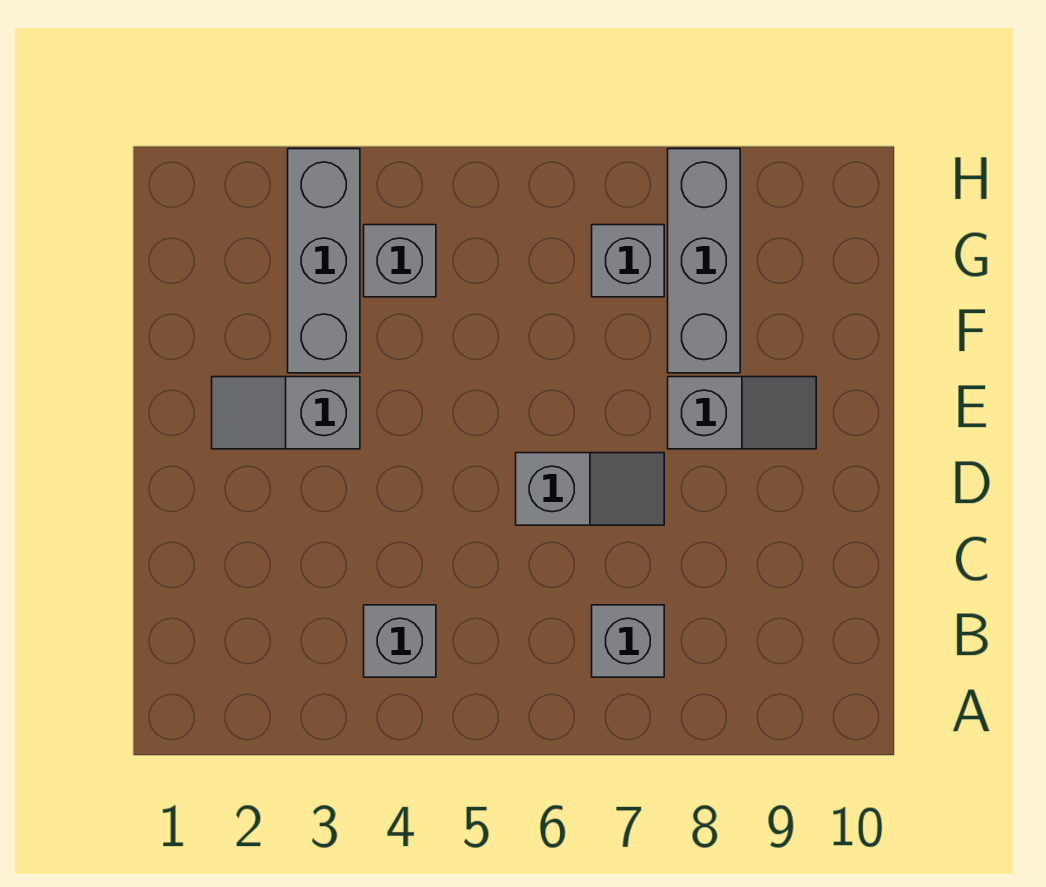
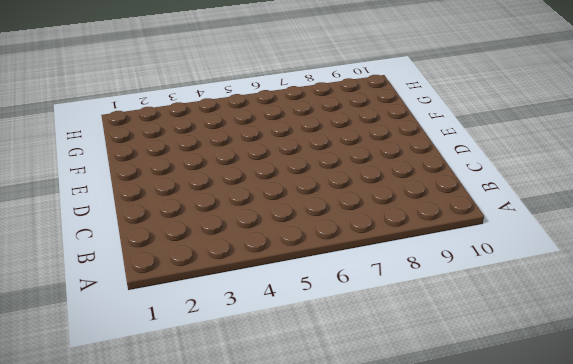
none -> grey 1x1 brick [364,605,436,677]
none -> grey 1x1 brick [592,605,664,677]

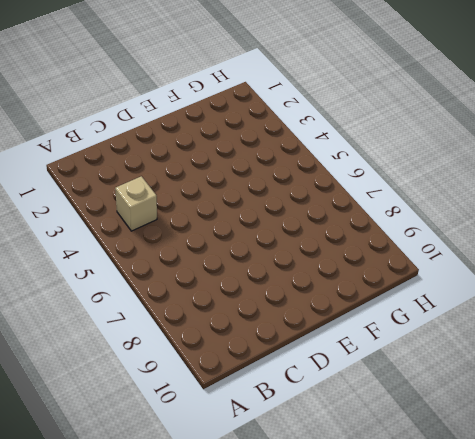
tan 1x1 brick [115,176,157,231] -> grey 1x1 brick [364,605,436,677]
none -> grey 1x1 brick [592,605,664,677]
none -> grey 1x2 slope [516,453,664,525]

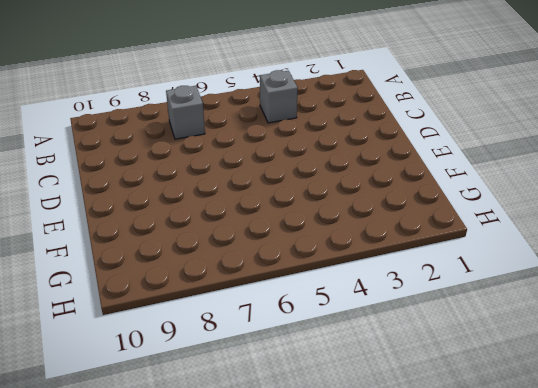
none -> grey 1x2 slope [516,453,664,525]
none -> grey 1x2 slope [212,377,360,449]

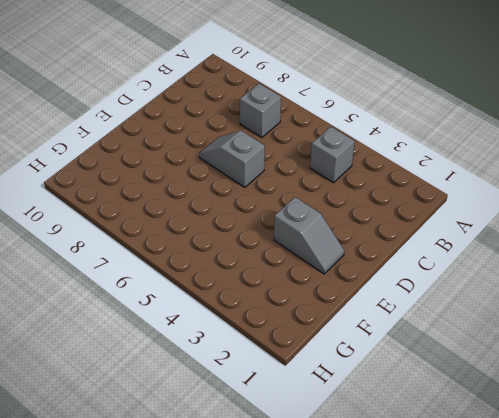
none -> grey 1x2 slope [668,377,816,449]
none -> grey 1x3 brick [288,149,360,373]

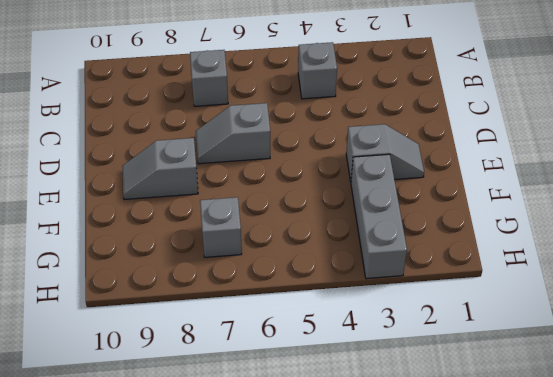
none -> grey 1x3 brick [668,149,740,373]
none -> grey 1x1 brick [364,225,436,297]

